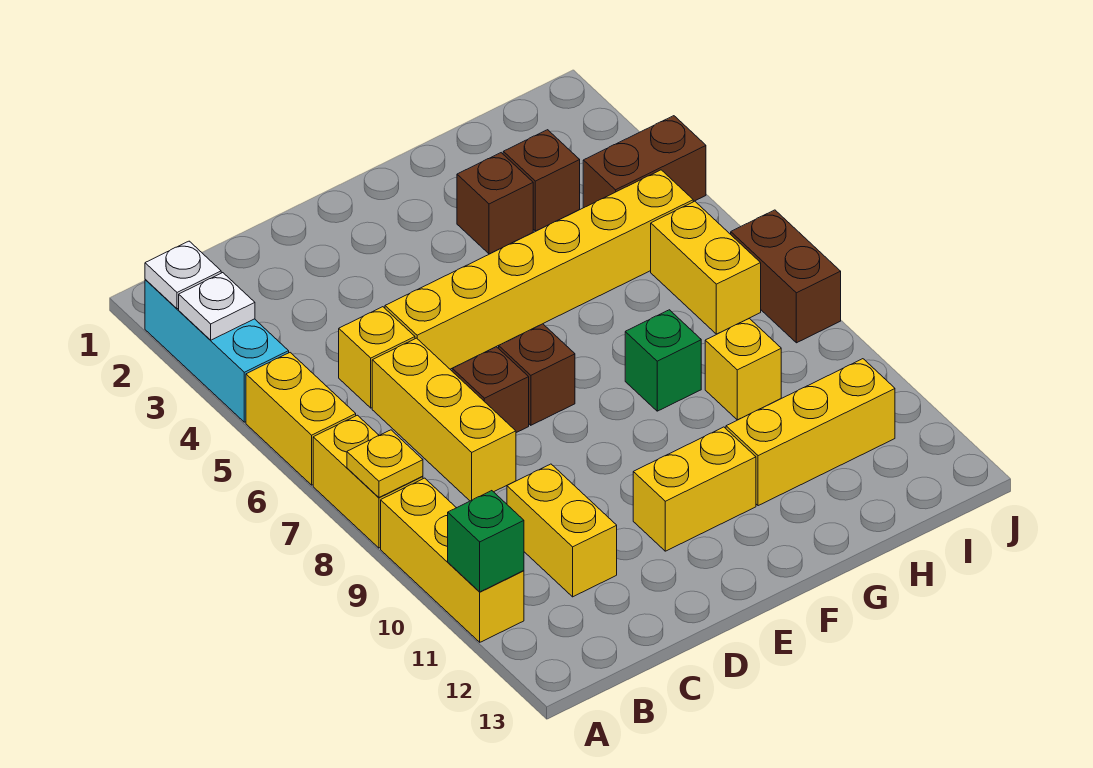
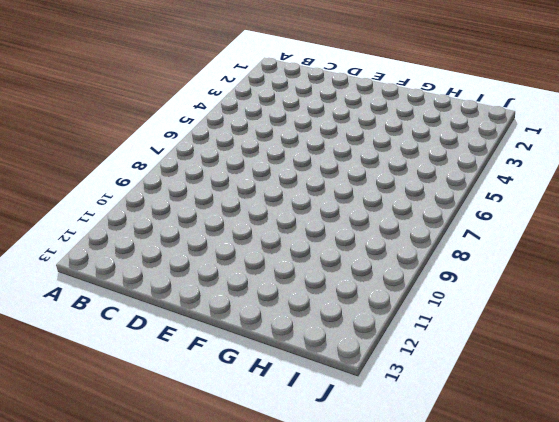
none -> cyan 1x3 brick [145,279,289,422]
none -> yellow 1x2 brick [246,353,356,485]
none -> yellow 1x2 brick [313,415,423,548]

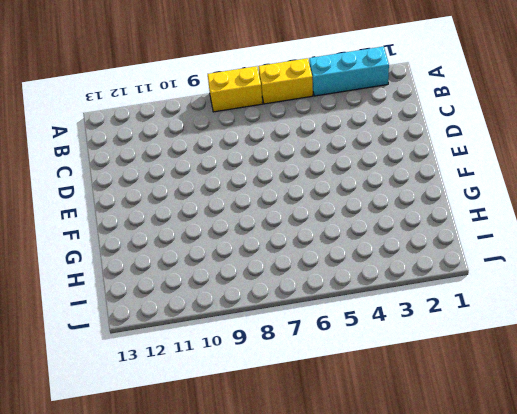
none -> yellow 1x3 brick [381,478,524,642]
none -> yellow 1x1 brick [339,307,415,408]
none -> yellow 1x3 brick [372,338,516,501]

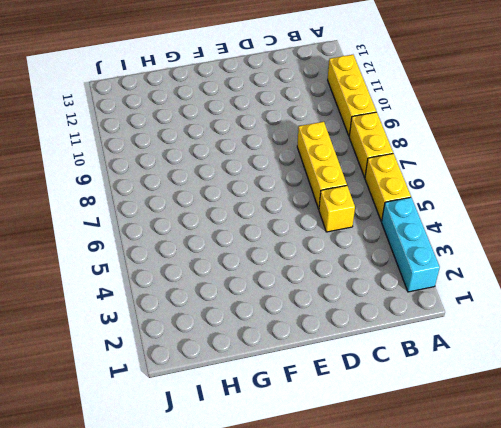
none -> yellow 1x2 brick [507,464,617,597]
none -> yellow 1x6 brick [385,170,693,369]
none -> brown 1x1 brick [452,347,529,433]

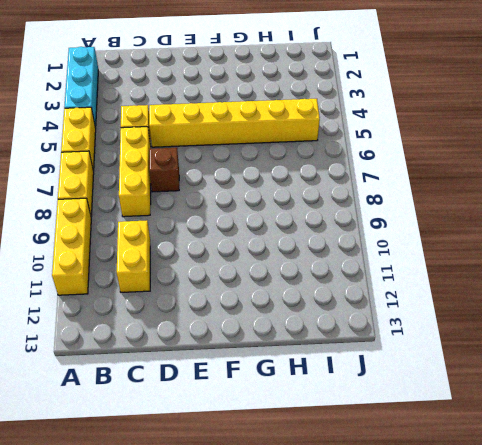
none -> brown 1x1 brick [499,324,575,425]
none -> yellow 1x2 brick [633,427,756,551]
none -> brown 1x1 brick [457,153,533,254]

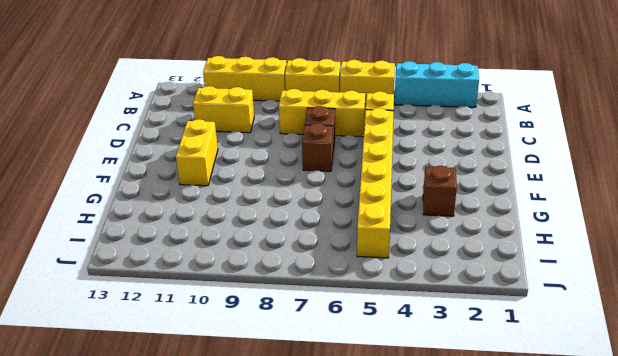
none -> green 1x1 brick [625,310,701,411]
none -> yellow 1x3 brick [726,359,895,506]
none -> brown 1x1 brick [503,130,580,231]

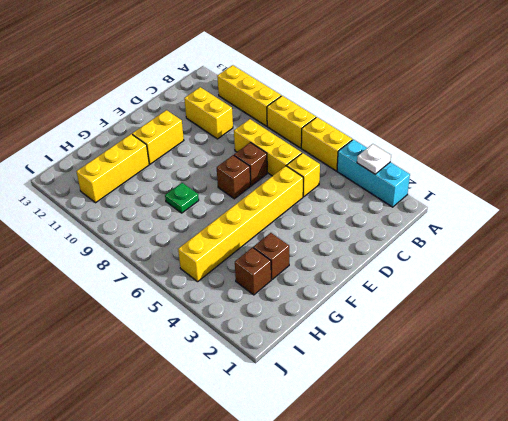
green 1x1 plate [165,183,199,213] -> green 1x1 brick [625,310,701,411]
none -> yellow 1x1 brick [705,318,781,420]
none -> brown 1x2 brick [583,116,706,208]
none -> yellow 1x2 brick [651,201,761,334]

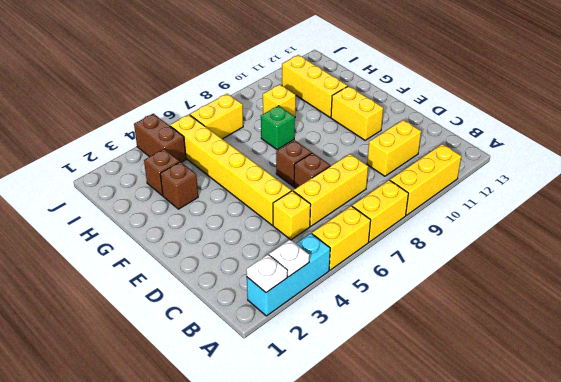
none -> brown 1x2 brick [731,210,841,343]
none -> yellow 1x1 plate [347,430,423,497]
none -> green 1x1 brick [448,491,524,592]

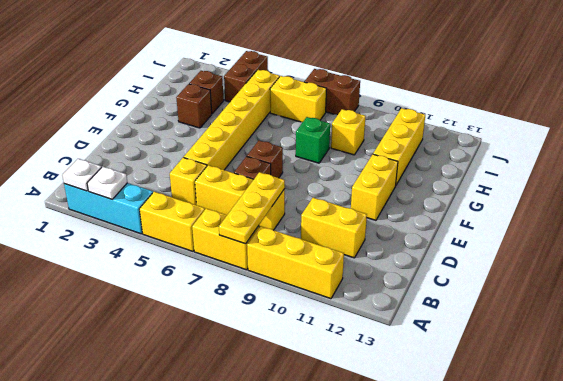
yellow 1x3 plate [219,172,285,244] -> yellow 1x1 plate [347,430,423,497]
none -> green 1x1 brick [448,491,524,592]

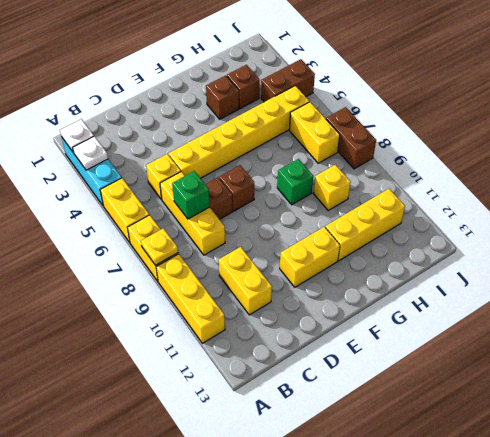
green 1x1 brick [172,171,210,219] -> green 1x1 brick moved to [448,491,524,592]

